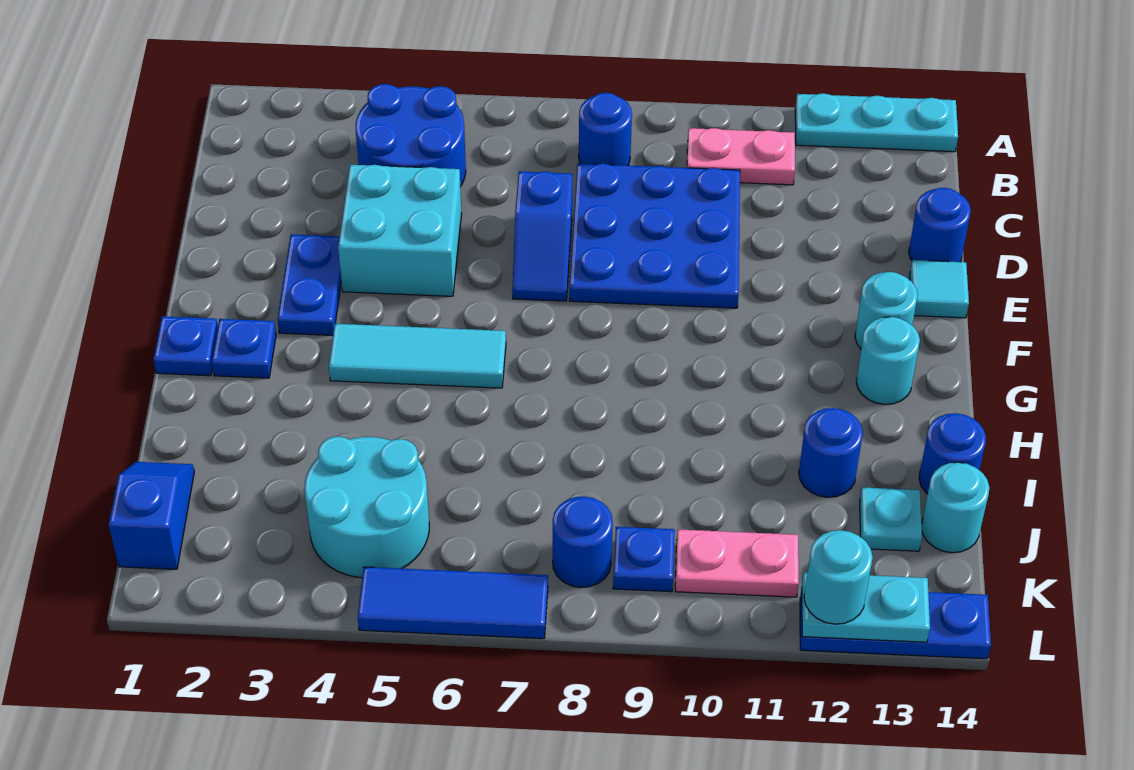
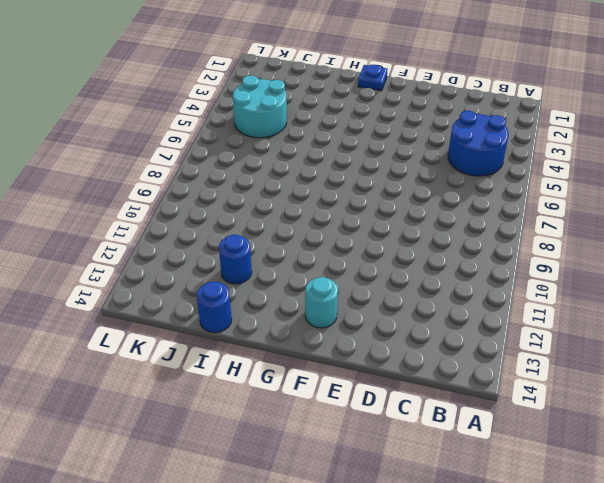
none -> cyan 1x3 plate [795,93,958,152]
none -> blue 1x1 round brick [579,93,632,166]
none -> pink 1x2 plate [687,128,795,185]

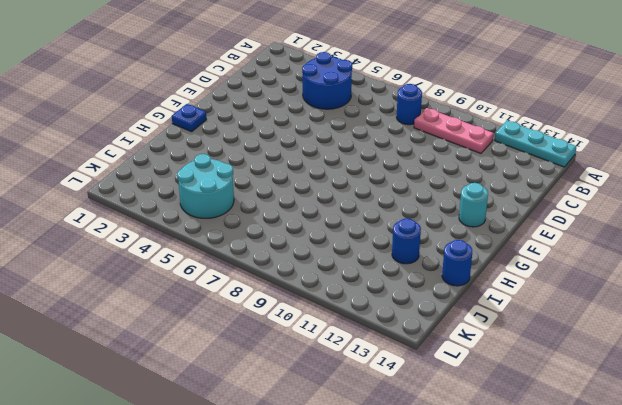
pink 1x3 plate [414,108,494,153] -> pink 1x2 plate [687,128,795,185]
none -> blue 3x3 plate [569,164,740,308]
none -> cyan 2x2 brick [338,165,462,296]
none -> blue 1x2 slope [512,171,572,301]

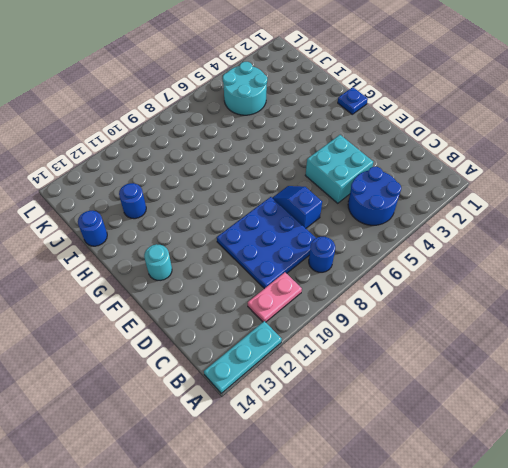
none -> blue 1x1 round brick [909,188,971,262]
none -> blue 1x2 plate [277,235,341,336]
none -> cyan 1x1 tile [910,260,969,318]

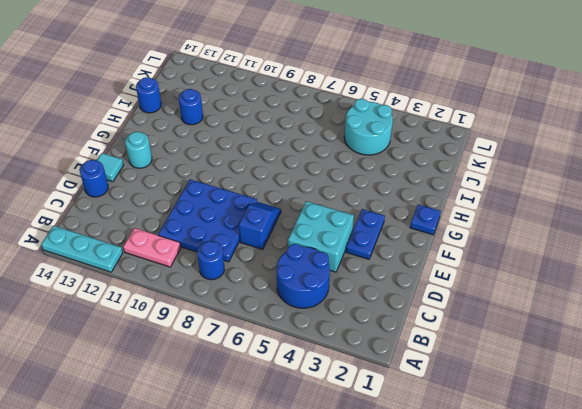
none -> blue 1x1 plate [212,319,276,378]
none -> cyan 1x3 tile [329,324,506,388]
none -> cyan 1x1 round brick [856,317,920,404]

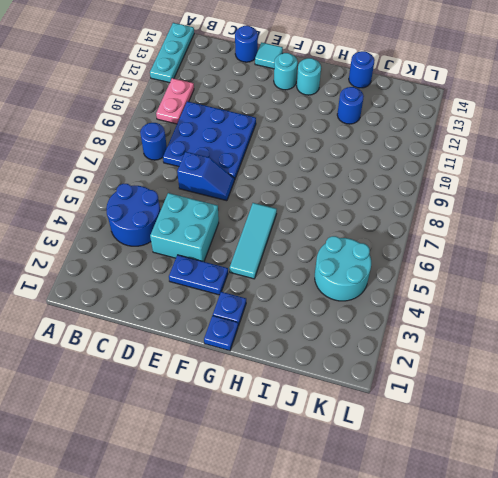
none -> blue 1x2 slope [109,462,194,569]
none -> cyan 1x1 plate [860,487,922,551]
none -> cyan 1x1 round brick [922,462,990,553]

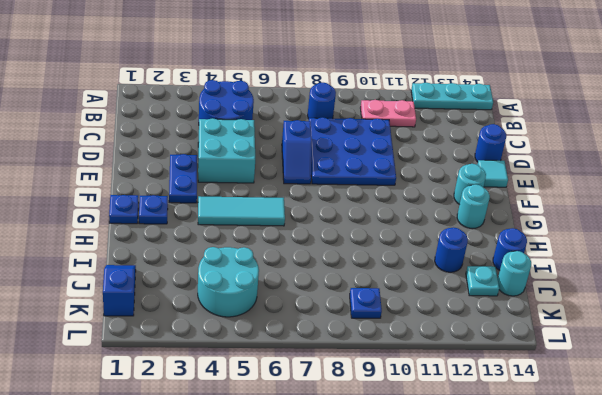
none -> blue 1x1 round brick [553,496,613,588]
none -> pink 1x2 plate [675,529,799,597]
none -> blue 1x3 tile [358,567,548,639]

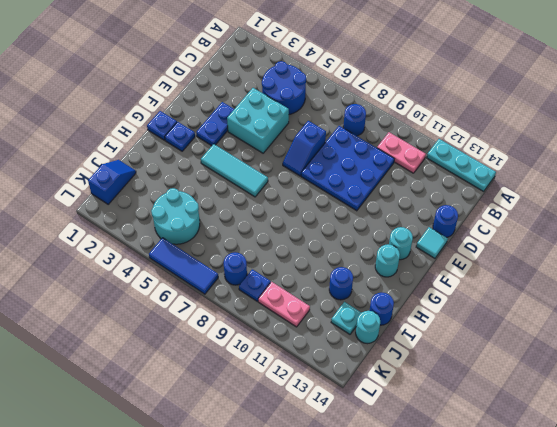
none -> blue 1x3 plate [800,589,991,659]
none -> cyan 1x2 plate [802,572,930,642]
none -> cyan 1x1 round brick [804,530,873,624]

